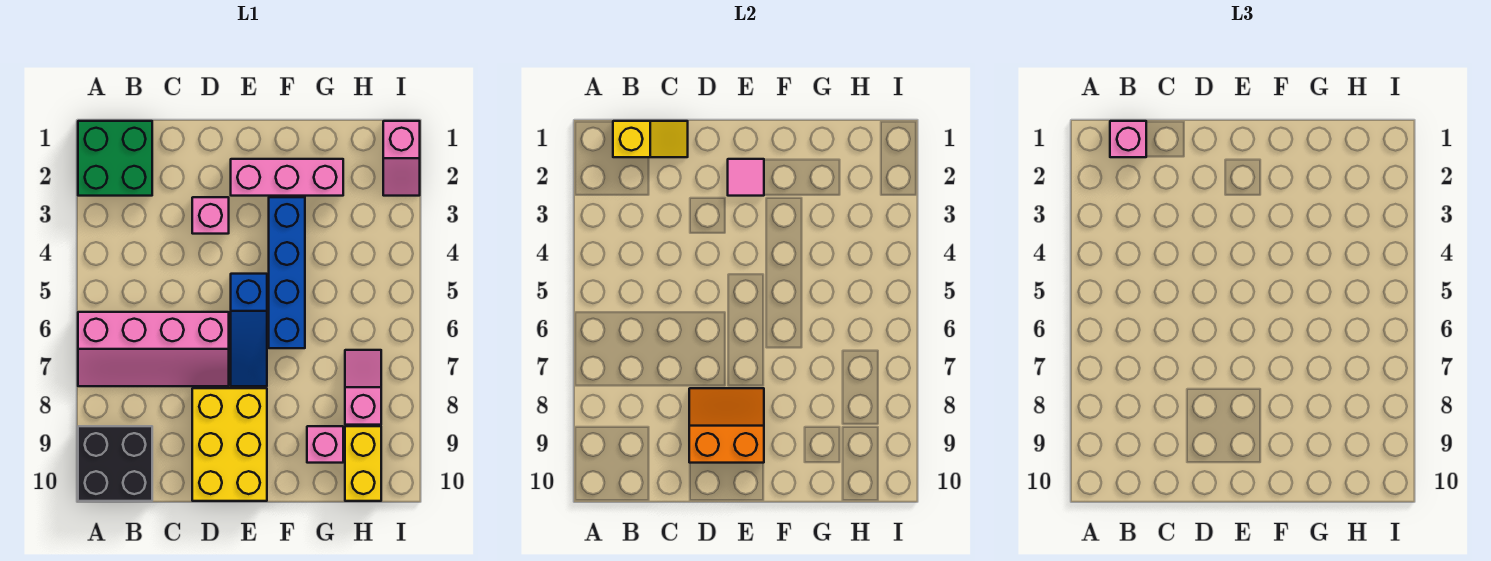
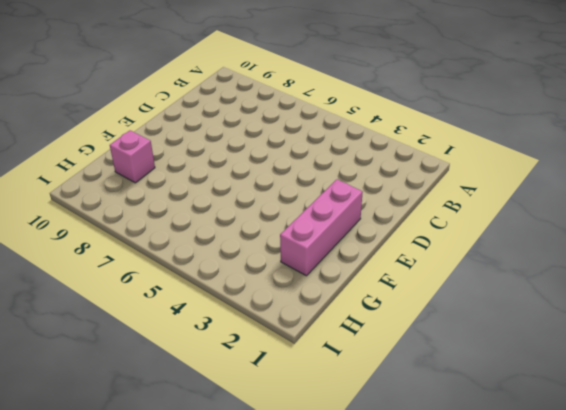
none -> green 2x2 brick [78,121,152,196]
none -> pink 2x4 slope [78,312,229,386]
none -> black 2x2 brick [78,426,152,501]

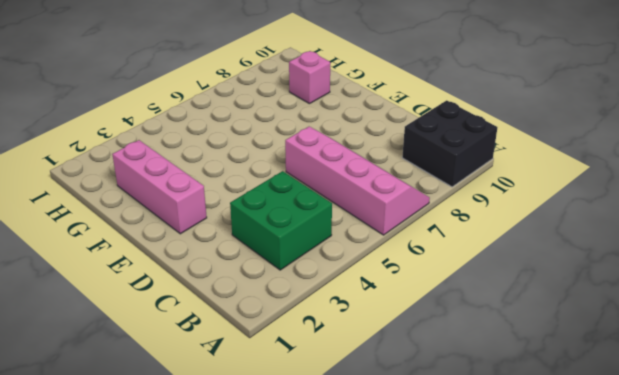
green 2x2 brick [230,171,332,270] -> green 2x2 brick moved to [78,121,152,196]
none -> pink 1x1 brick [192,197,229,234]
none -> yellow 2x3 brick [192,388,267,501]
none -> blue 1x3 slope [231,274,267,386]

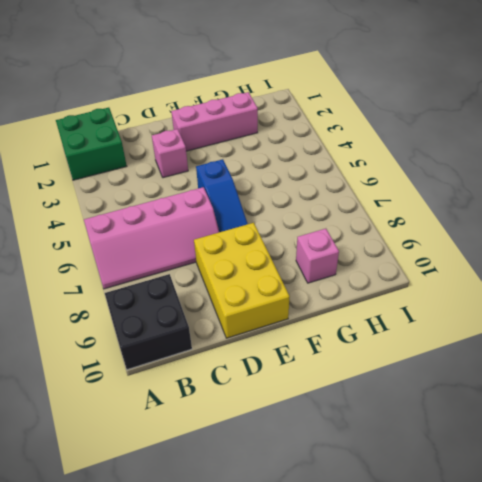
none -> blue 1x4 brick [269,197,305,348]
none -> pink 1x2 slope [345,350,381,425]
none -> yellow 1x2 brick [345,426,381,501]

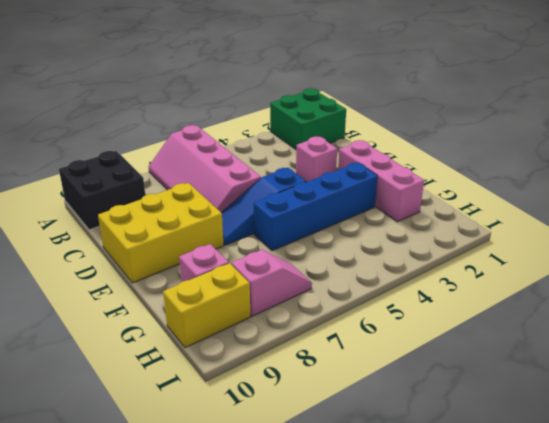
none -> pink 1x2 slope [383,121,420,196]
none -> yellow 1x2 slope [613,121,688,157]
none -> orange 2x2 slope [689,388,764,463]

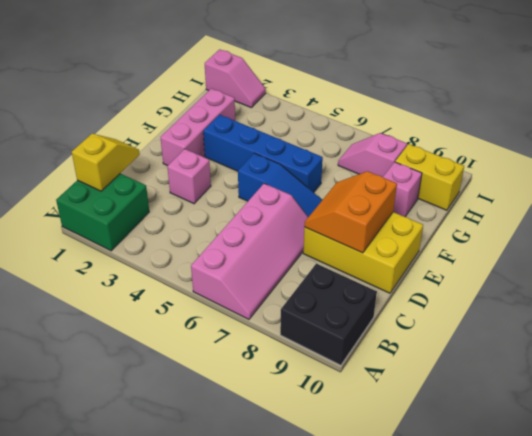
none -> pink 1x1 tile [728,159,764,196]
none -> pink 1x1 brick [1110,121,1146,157]

